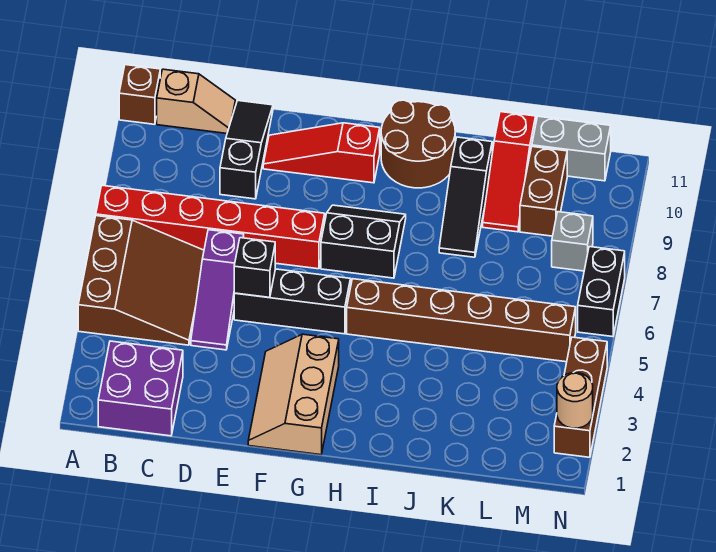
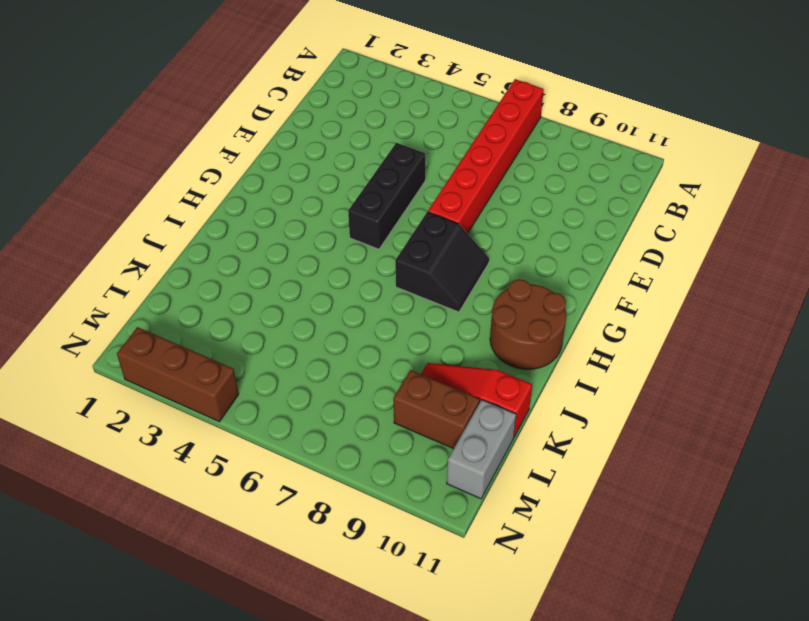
none -> brown 3x3 slope [78,216,204,345]
none -> brown 1x1 brick [119,65,160,124]
none -> purple 2x2 brick [98,341,183,436]

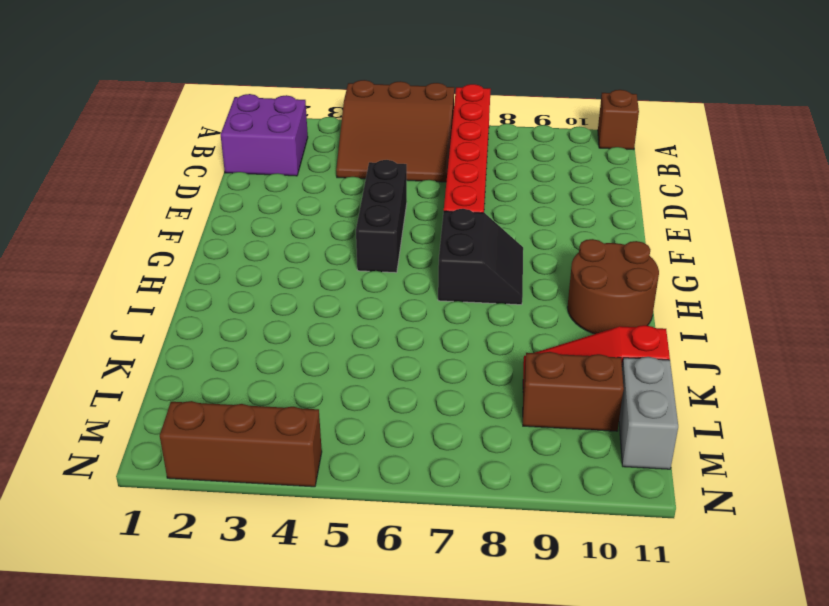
none -> tan 1x2 slope [157,69,236,133]
none -> purple 1x3 slope [191,230,244,350]
none -> black 1x3 slope [220,101,273,199]

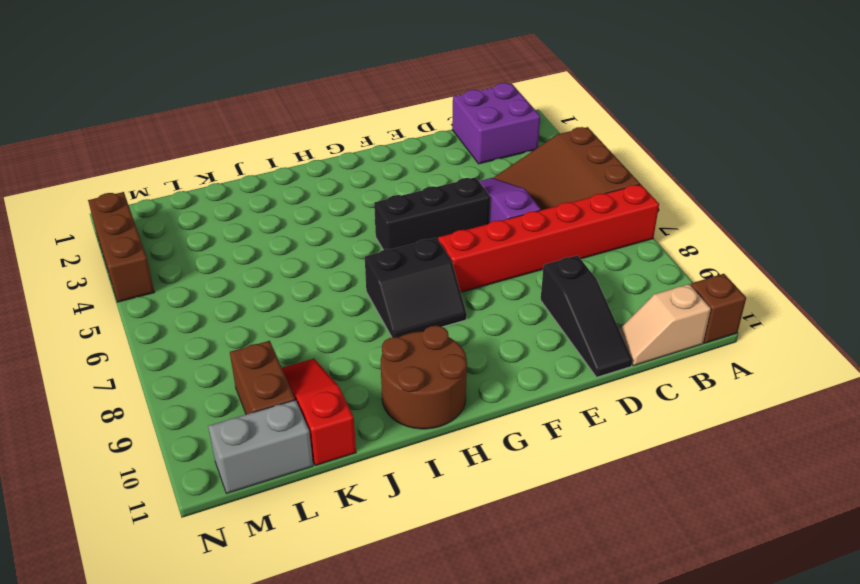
none -> red 1x3 slope [263,123,380,183]
none -> tan 2x3 slope [248,334,339,455]
none -> brown 1x6 brick [347,279,576,362]

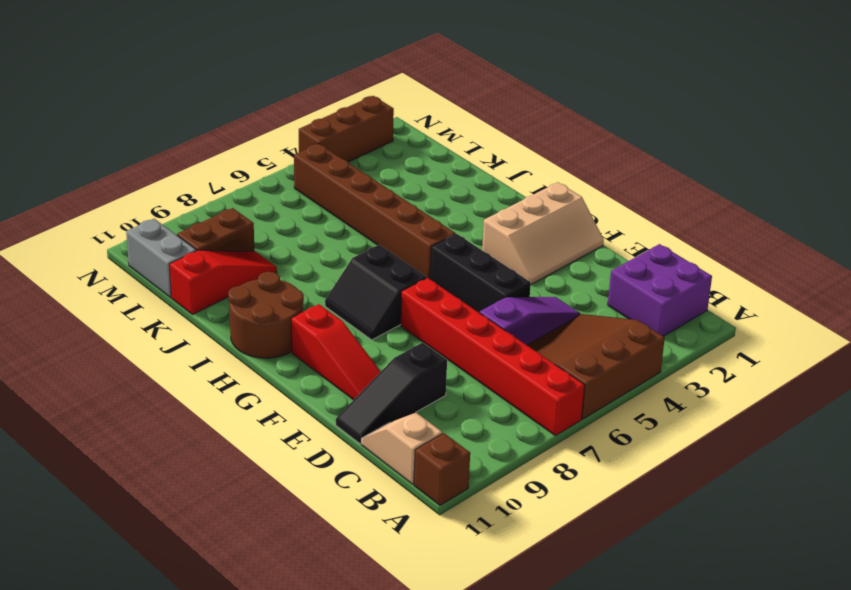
none -> black 1x3 slope [439,137,492,257]
none -> grey 1x1 brick [552,212,593,271]
none -> black 1x2 brick [578,247,625,337]

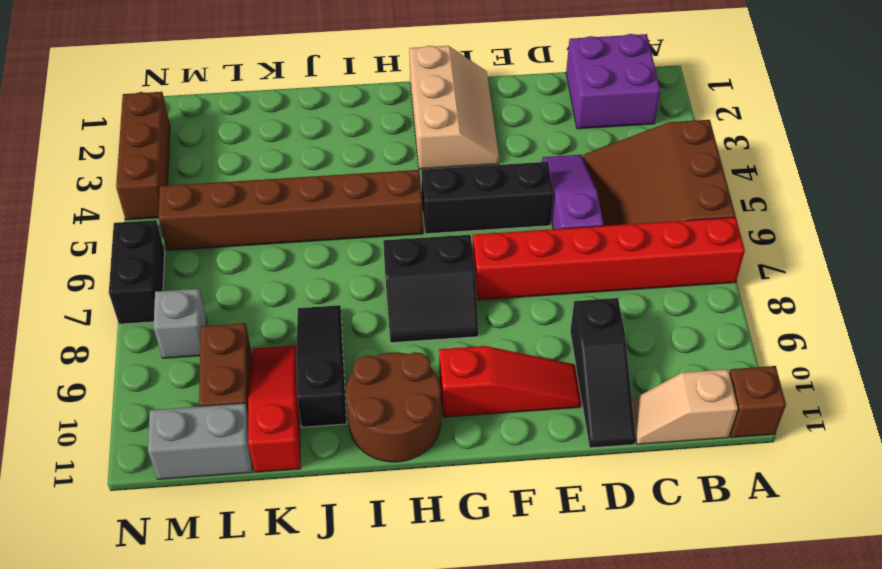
none -> black 1x1 brick [234,238,275,298]
none -> tan 1x1 round brick [557,373,593,428]

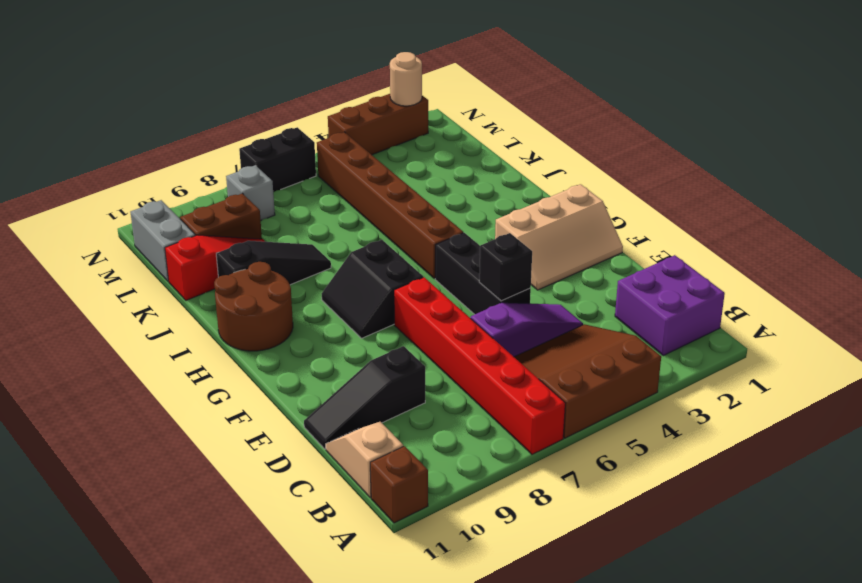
none -> red 1x3 slope [263,123,380,183]

